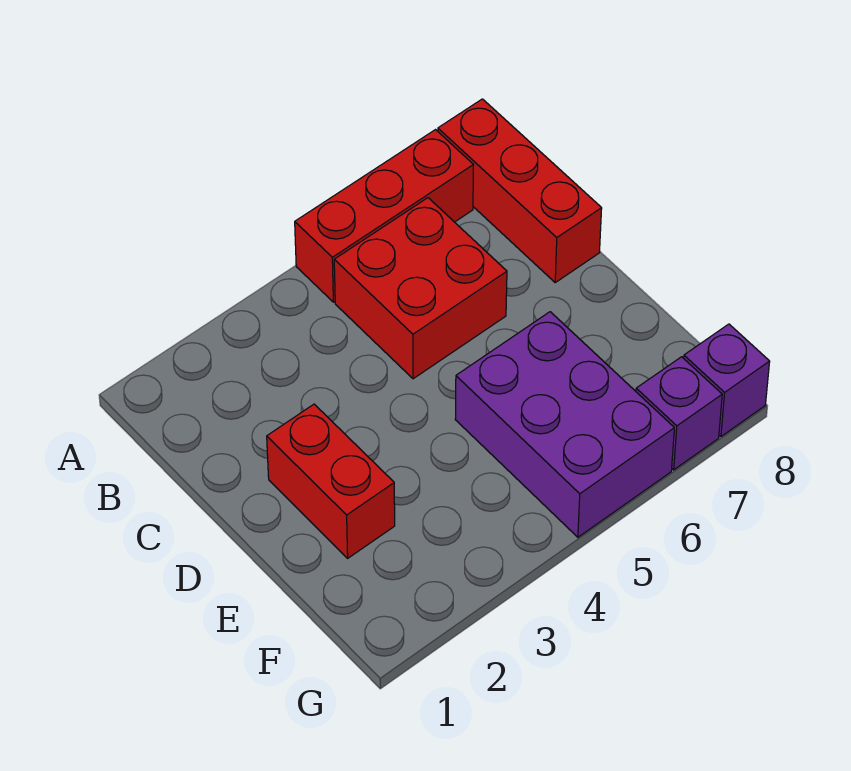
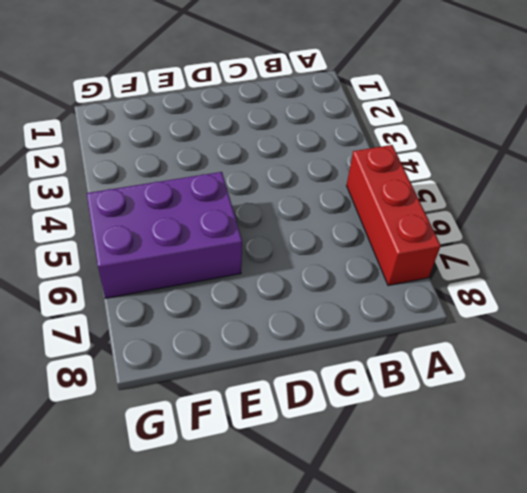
none -> red 1x3 brick [438,99,602,282]
none -> red 2x2 brick [334,198,507,379]

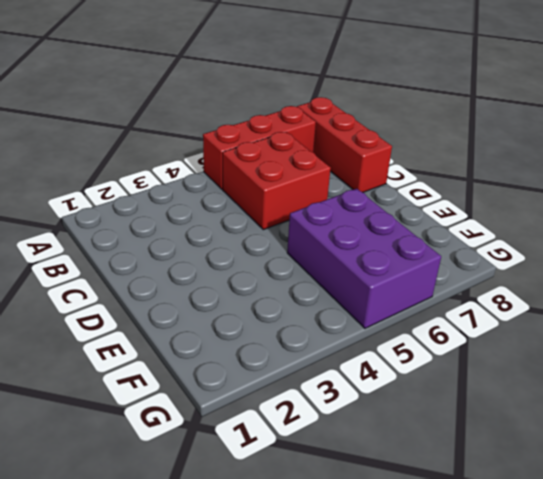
none -> red 1x2 brick [267,404,395,558]
none -> purple 1x1 brick [636,357,722,470]

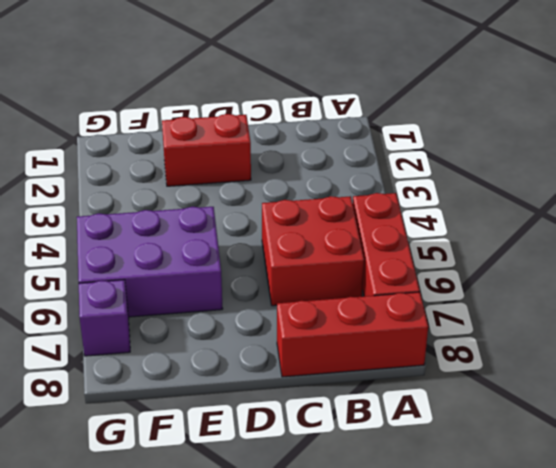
none -> purple 1x1 brick [684,324,770,436]

